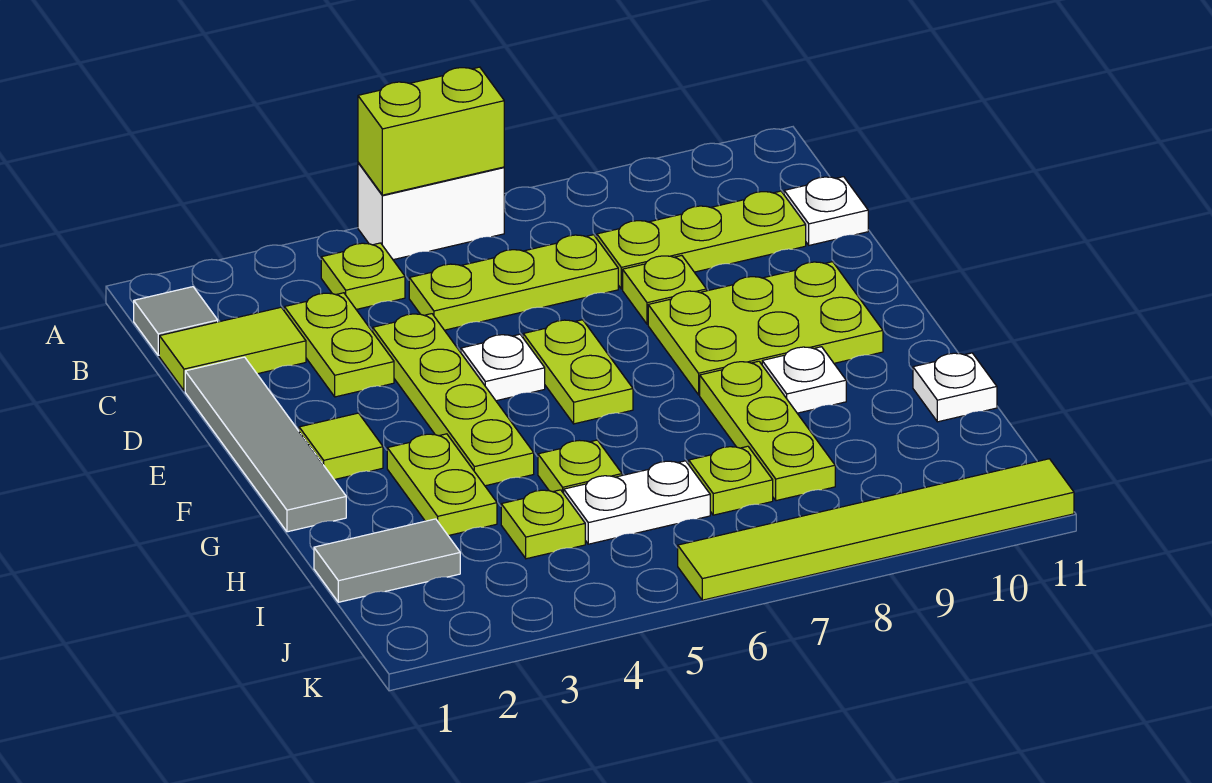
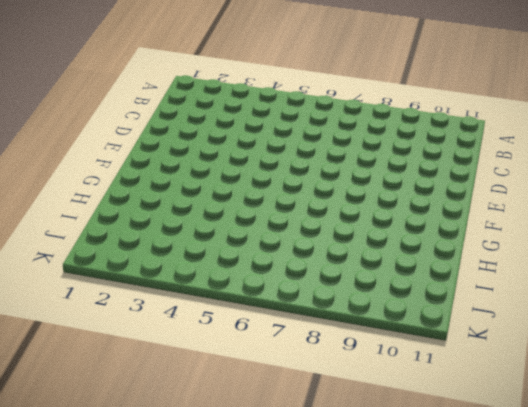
none -> white 1x2 brick [358,163,504,260]
none -> grey 1x1 tile [134,287,218,355]
none -> lime 1x1 plate [321,243,405,309]

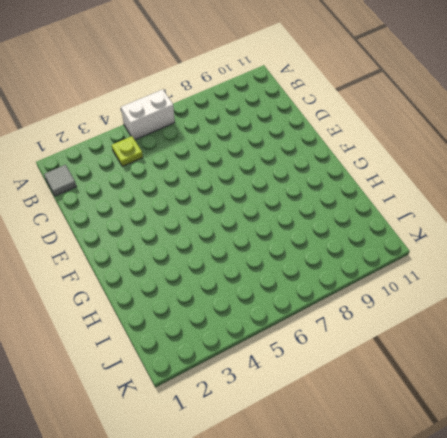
none -> lime 1x2 tile [159,307,306,391]
none -> lime 1x2 plate [284,293,394,397]
none -> lime 1x3 plate [409,235,618,330]

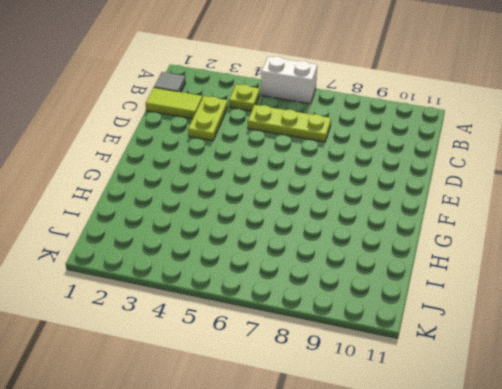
none -> lime 1x3 plate [597,191,806,289]
none -> white 1x1 plate [784,177,868,245]
none -> grey 1x4 tile [185,357,346,532]

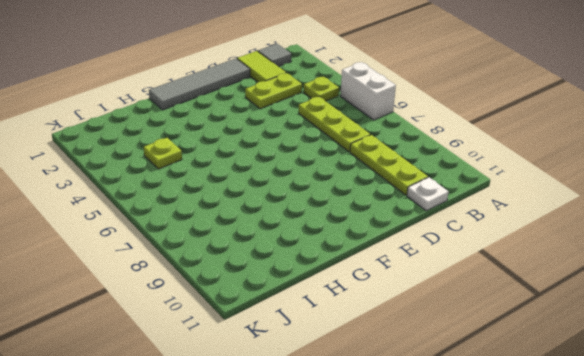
none -> lime 1x4 plate [373,314,534,486]
none -> lime 1x1 plate [623,256,707,324]
none -> white 1x1 plate [461,334,545,401]

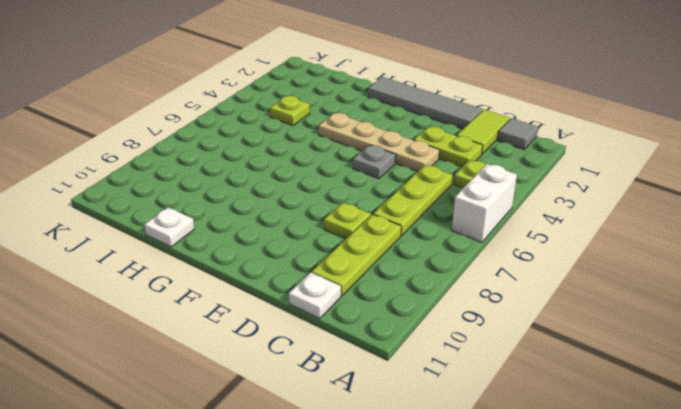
tan 1x4 plate [319,113,439,172] -> lime 1x4 plate [373,314,534,486]
grey 1x1 plate [353,145,396,179] -> white 1x1 plate [461,334,545,401]
none -> lime 1x2 plate [523,320,633,424]
none -> lime 2x3 plate [648,262,883,395]
none -> lime 1x1 tile [299,413,383,480]

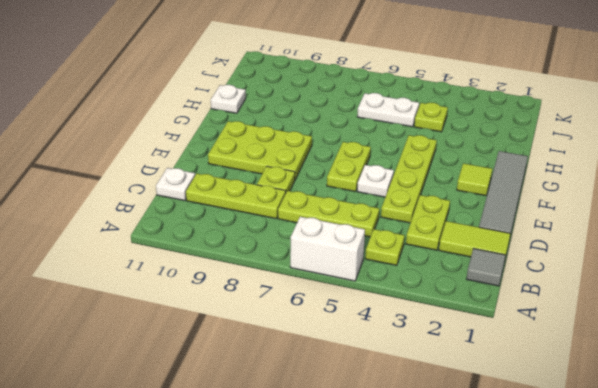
none -> lime 1x2 plate [387,434,497,536]
none -> lime 1x3 plate [700,361,835,501]
none -> white 1x1 plate [762,347,846,413]

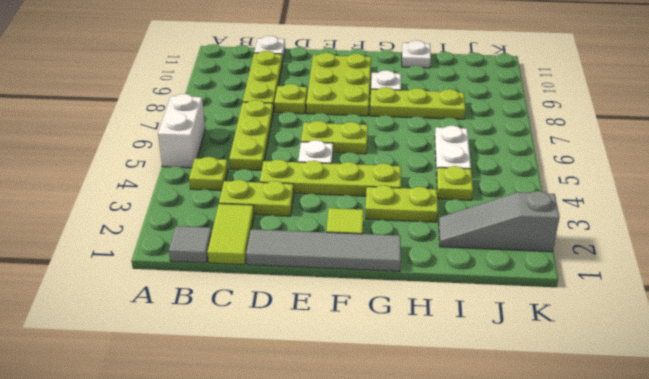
grey 1x3 slope [439,191,560,252] -> grey 1x2 tile [314,519,460,602]
none -> lime 1x1 plate [538,440,622,493]
none -> lime 1x1 plate [689,446,773,515]
none -> lime 1x6 tile [678,459,1074,600]

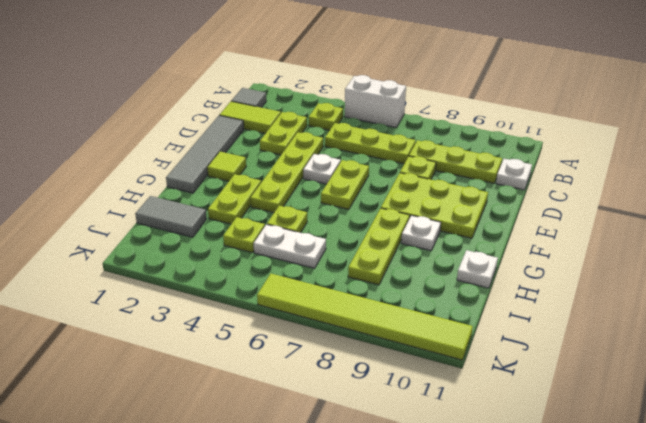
none -> lime 1x1 plate [689,446,773,515]
none -> lime 1x2 brick [358,67,504,195]

